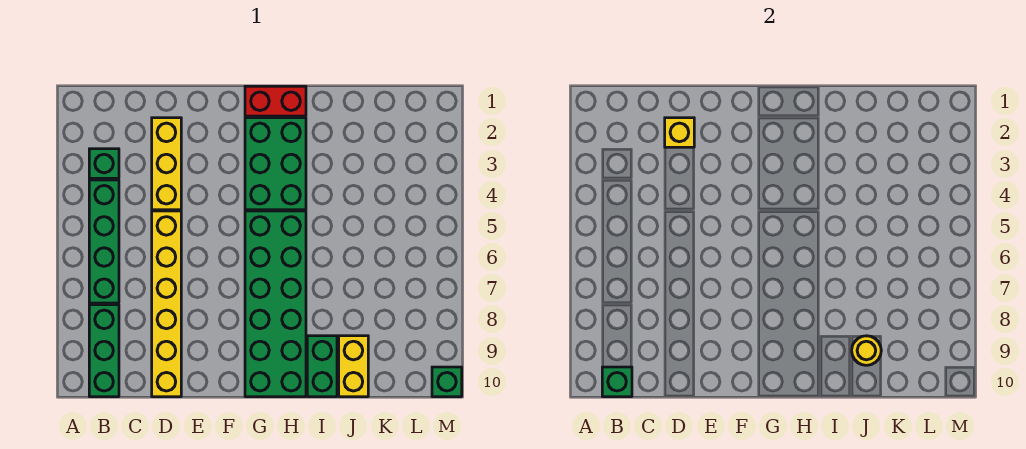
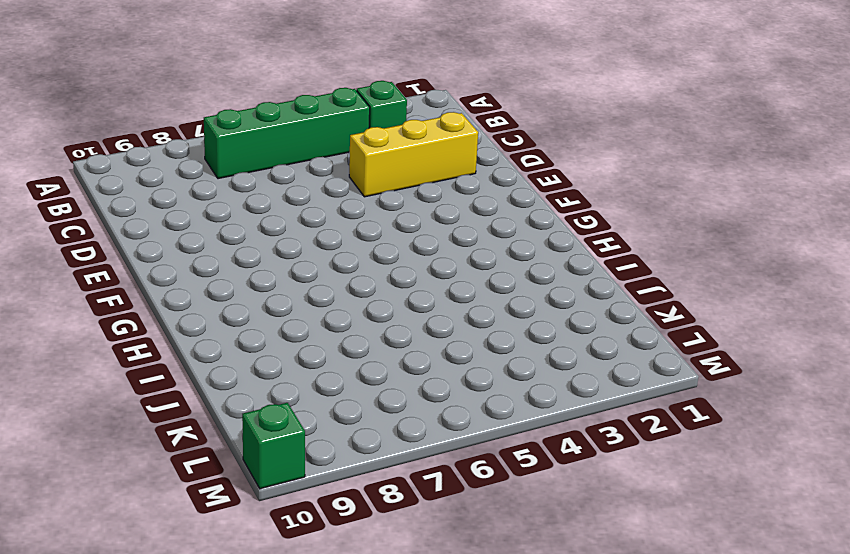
none -> green 1x3 brick [89,305,119,397]
none -> yellow 1x6 brick [152,211,181,397]
none -> red 1x2 brick [245,86,306,116]

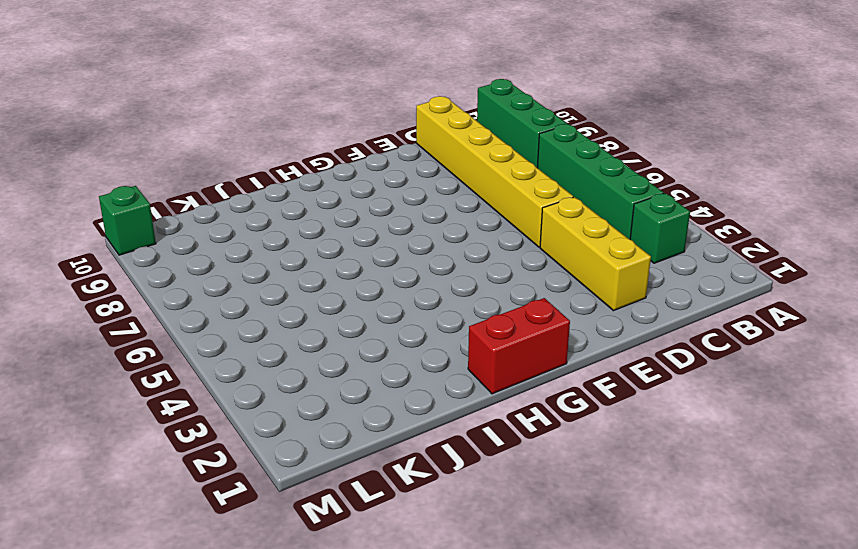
none -> green 2x3 brick [245,118,306,210]
none -> green 2x6 brick [245,211,306,397]
none -> green 1x2 brick [307,336,337,397]

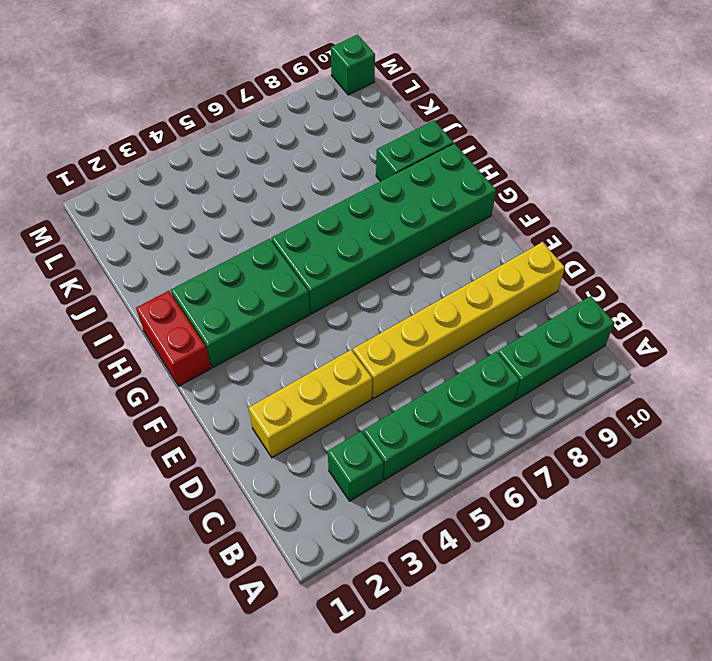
none -> yellow 1x2 brick [339,336,368,397]
none -> green 1x1 brick [602,367,632,397]
none -> yellow 1x1 brick [665,118,694,147]

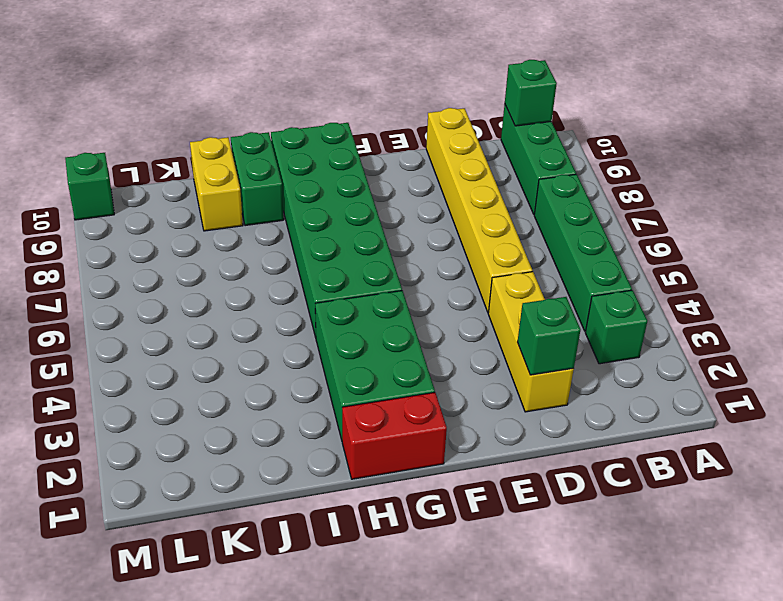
green 1x1 brick [517,297,580,375] -> yellow 1x1 brick [665,118,694,147]
none -> yellow 1x1 round brick [852,336,881,365]

